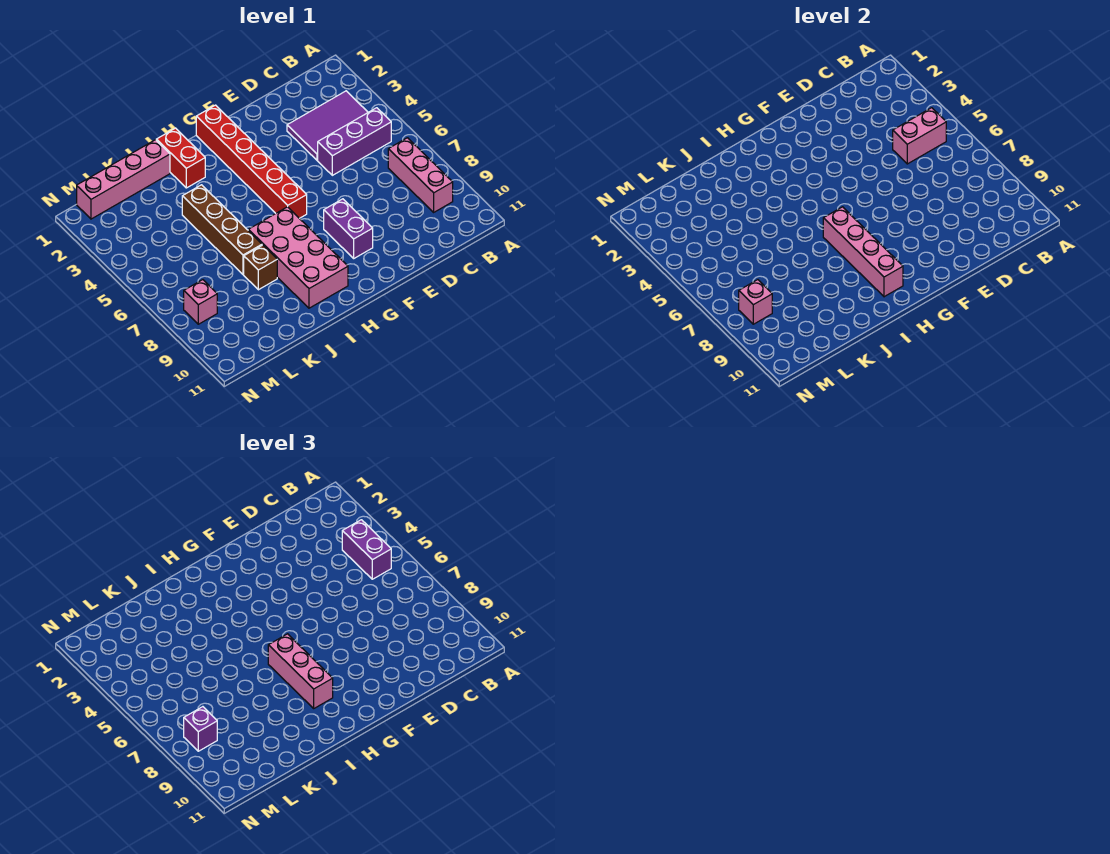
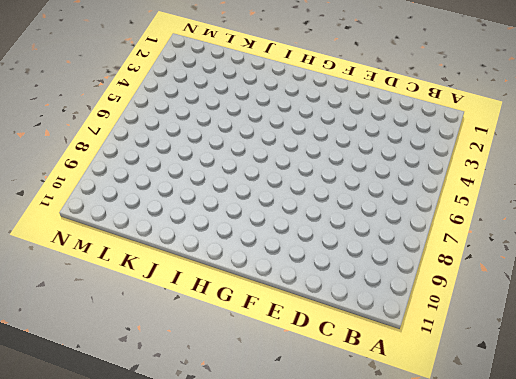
none -> purple 2x3 tile [287,91,368,160]
none -> purple 1x3 brick [318,108,391,175]
none -> pink 1x3 brick [388,138,453,212]

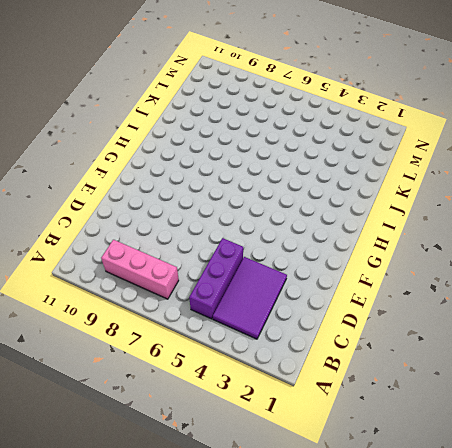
none -> purple 1x2 brick [324,199,373,258]
none -> red 1x6 brick [196,105,307,218]
none -> pink 2x4 brick [248,207,348,308]

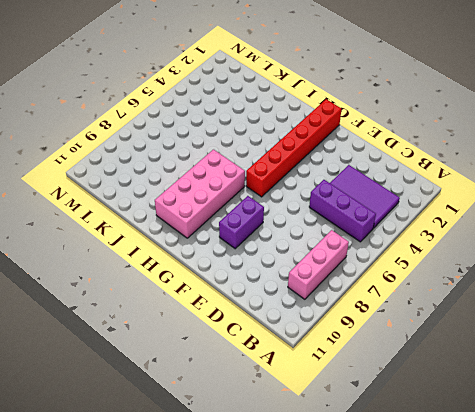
none -> red 1x2 brick [156,128,205,188]
none -> pink 1x4 brick [77,140,170,219]
none -> brown 1x4 brick [182,185,262,275]

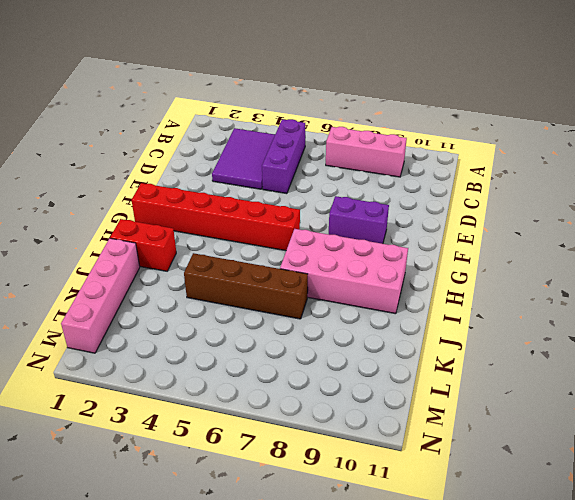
none -> brown 1x1 brick [244,245,277,290]
none -> pink 1x1 brick [184,280,217,324]
none -> pink 1x2 brick [893,108,946,164]

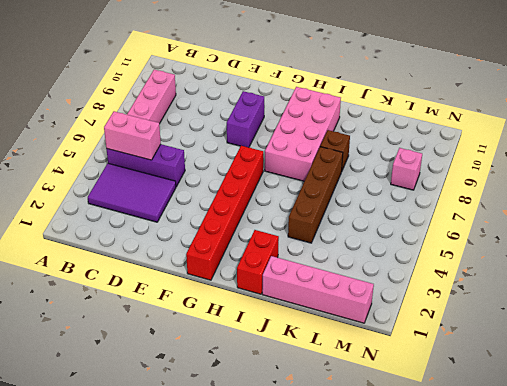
none -> pink 1x4 brick [823,207,903,297]
none -> pink 1x1 brick [739,280,772,324]
none -> purple 1x2 brick [342,520,391,579]

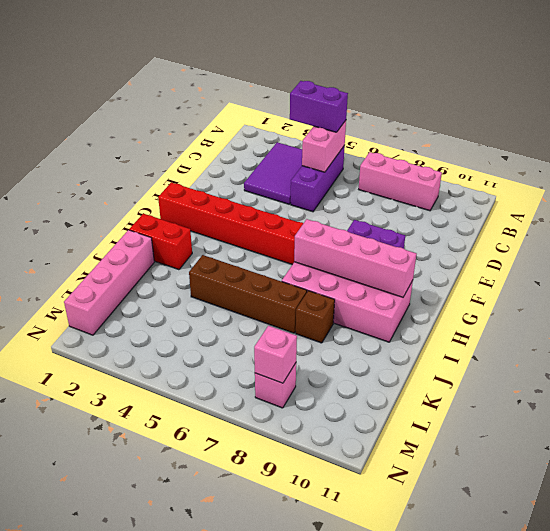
none -> pink 1x3 brick [268,634,333,708]
none -> purple 1x1 brick [184,707,217,751]

